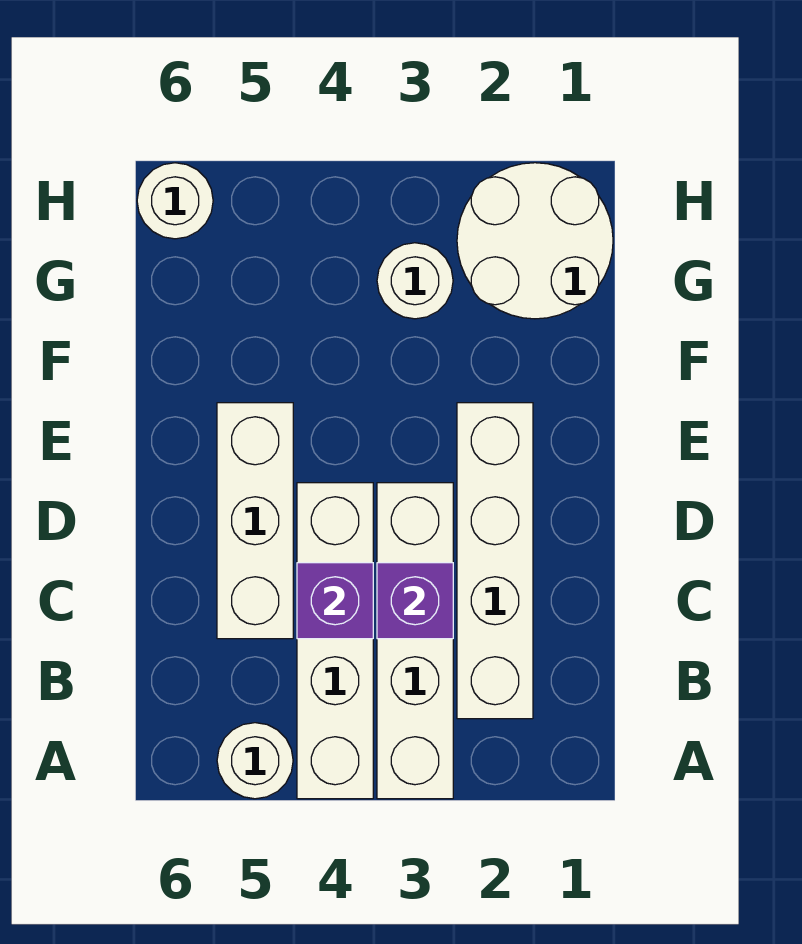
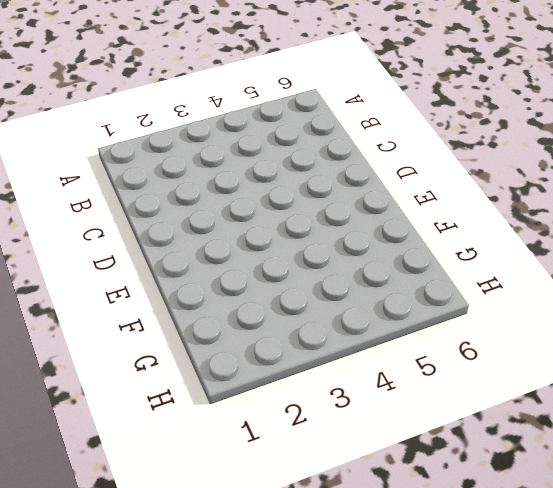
none -> white 1x4 brick [377,483,453,799]
none -> white 1x4 brick [297,483,373,799]

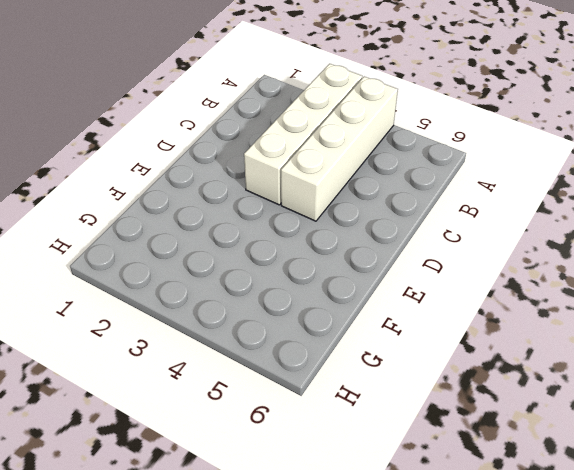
none -> white 1x1 round brick [217,723,293,799]
none -> white 1x4 brick [457,403,533,719]

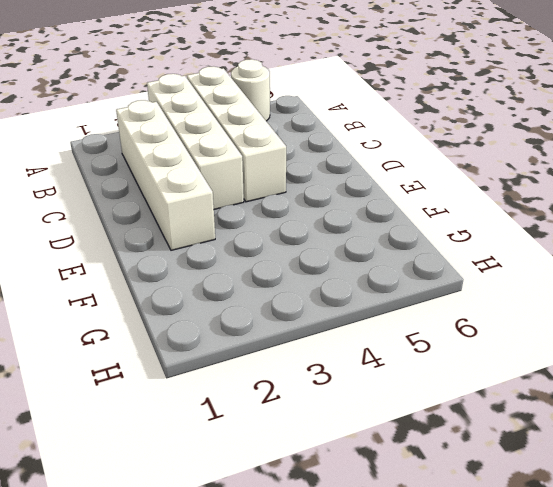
none -> white 1x3 brick [217,403,293,639]
none -> white 2x2 round brick [457,163,613,319]

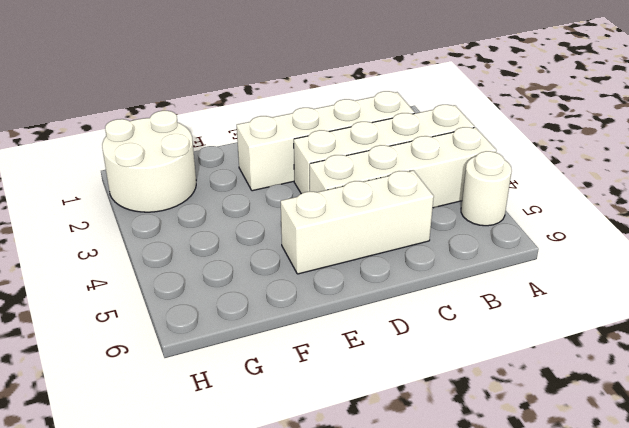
none -> white 1x1 round brick [377,243,453,319]
none -> white 1x1 round brick [137,163,213,239]

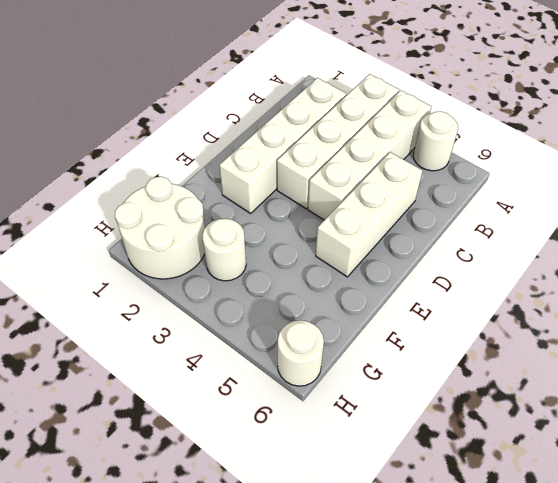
none -> purple 1x1 brick [377,563,453,639]
none -> purple 1x1 brick [297,563,373,639]

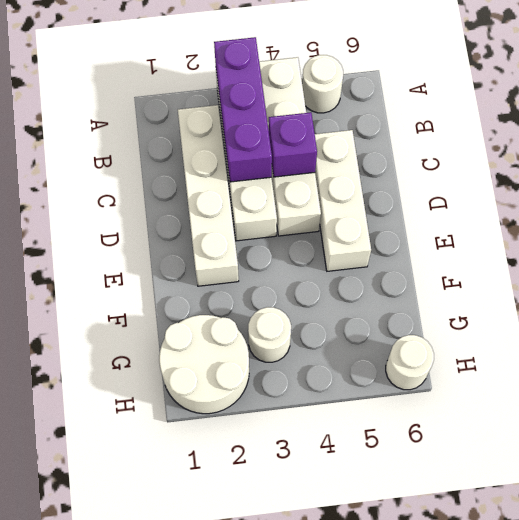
purple 1x3 brick [214,37,272,182] -> purple 1x1 brick [377,563,453,639]

